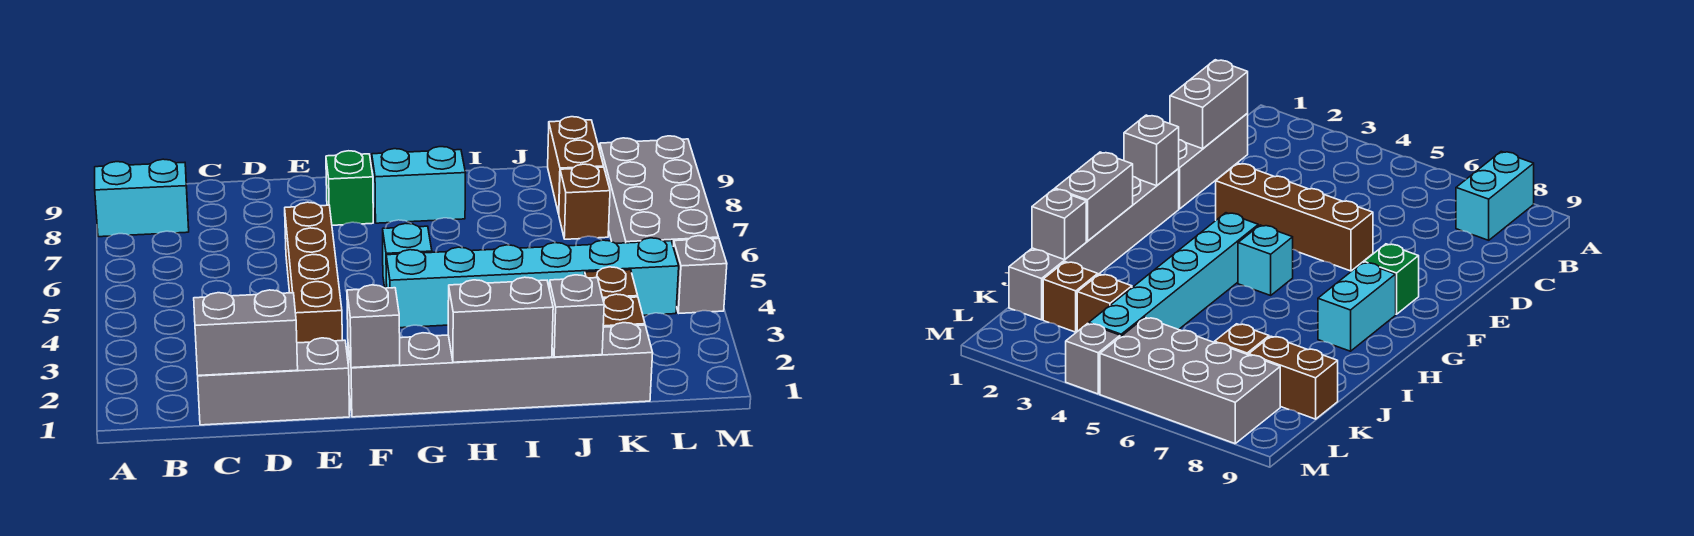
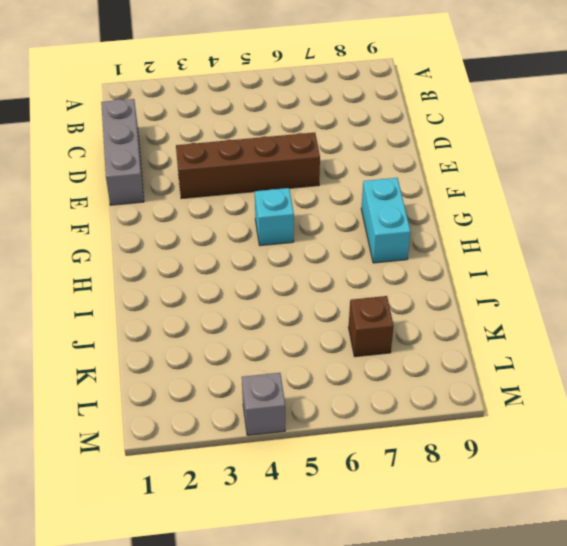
none -> cyan 1x2 brick [95,159,189,237]
none -> grey 1x6 brick [348,323,653,417]
none -> green 1x1 brick [326,151,373,225]

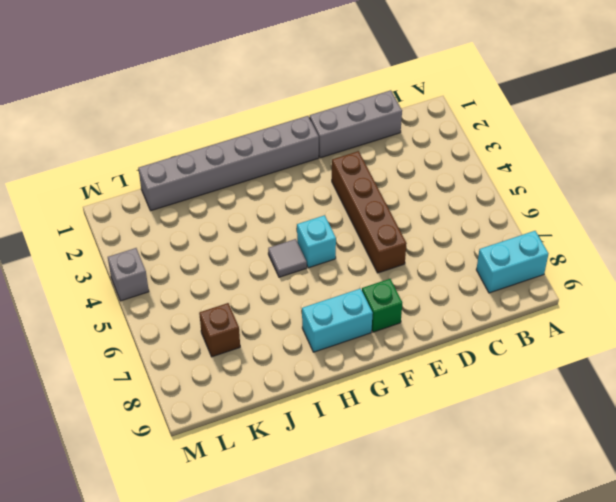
grey 1x1 tile [268,239,307,277] -> none
none -> cyan 1x6 brick [386,238,679,328]
none -> brown 1x1 brick [603,294,645,327]
none -> brown 1x1 brick [585,267,638,299]

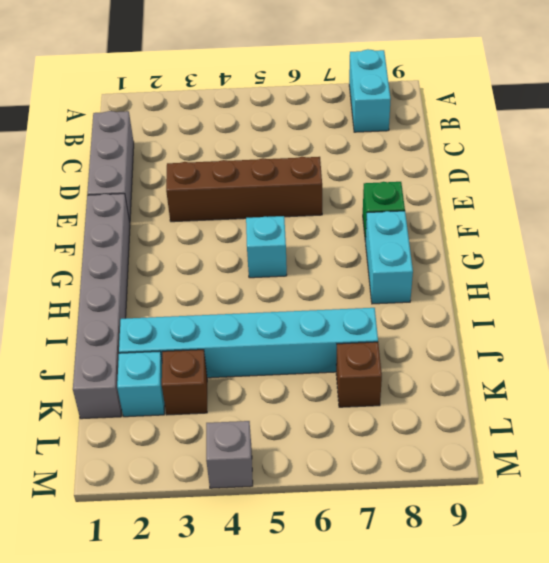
cyan 1x6 brick [119,308,378,378] -> cyan 1x6 brick turned to [386,238,679,328]
cyan 1x1 brick [117,351,165,417] -> brown 1x1 brick [603,294,645,327]
none -> brown 1x2 brick [548,117,604,214]
none -> grey 2x4 brick [600,136,719,246]
none -> grey 1x2 brick [194,290,298,376]

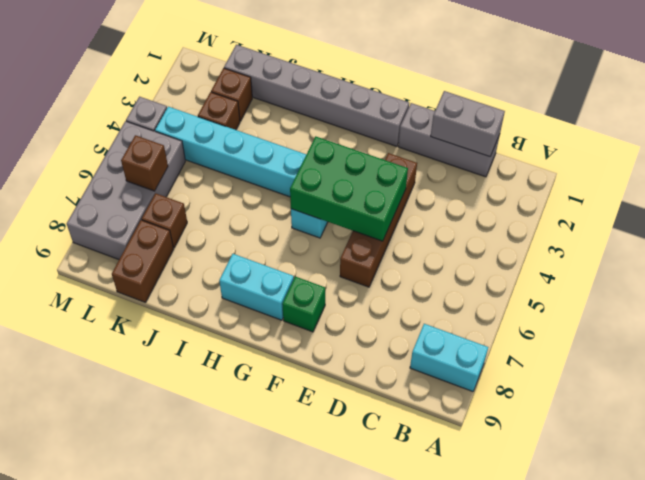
green 2x3 brick [290,136,408,241] -> none
brown 1x1 brick [121,135,168,191] -> none
none -> grey 1x1 brick [347,285,400,368]
none -> grey 1x2 brick [448,277,553,362]
none -> grey 1x1 brick [549,275,604,357]

